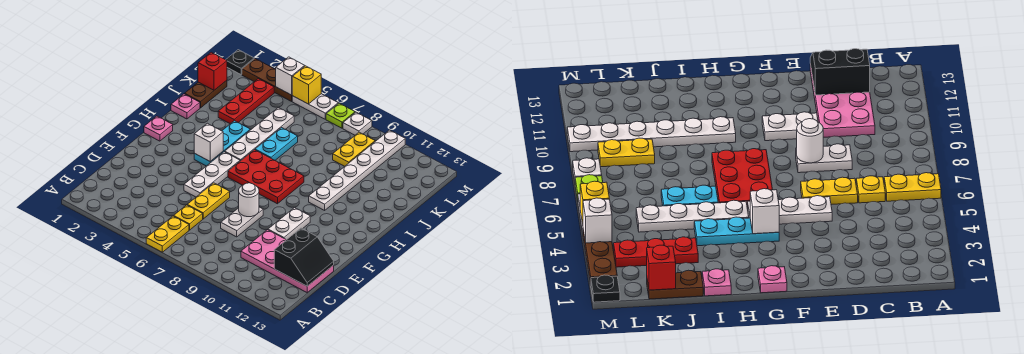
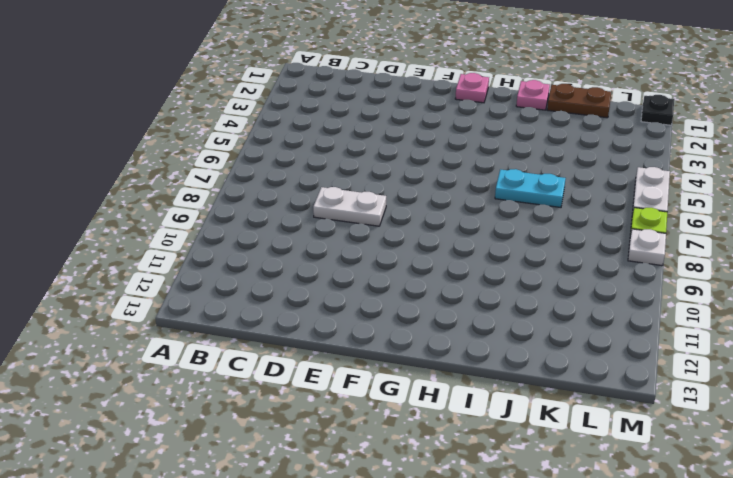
none -> yellow 1x2 plate [146,216,189,252]
none -> yellow 1x1 plate [174,205,203,230]
none -> pink 2x4 plate [241,230,334,293]

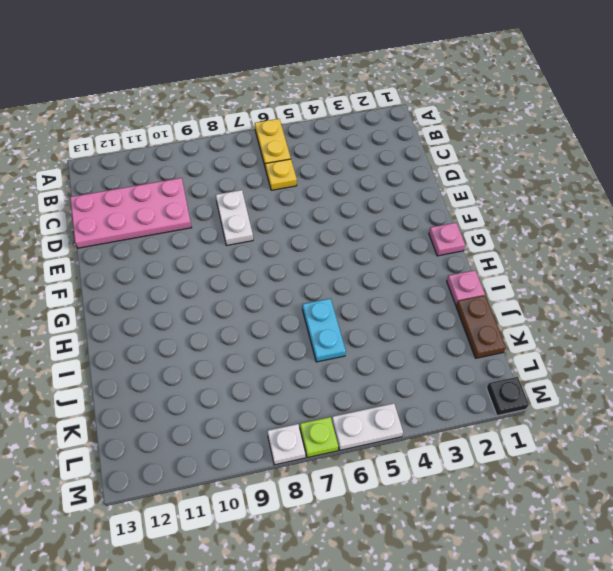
none -> yellow 1x2 plate [187,183,230,219]
none -> white 1x3 plate [184,152,240,197]
none -> white 1x2 plate [268,208,310,240]

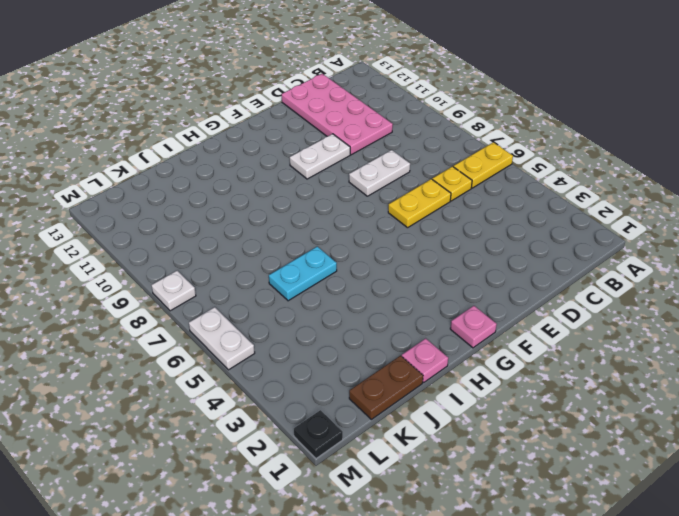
none -> white 1x3 plate [184,152,240,197]
none -> cyan 1x3 plate [194,121,250,166]
none -> red 2x3 plate [228,150,304,204]

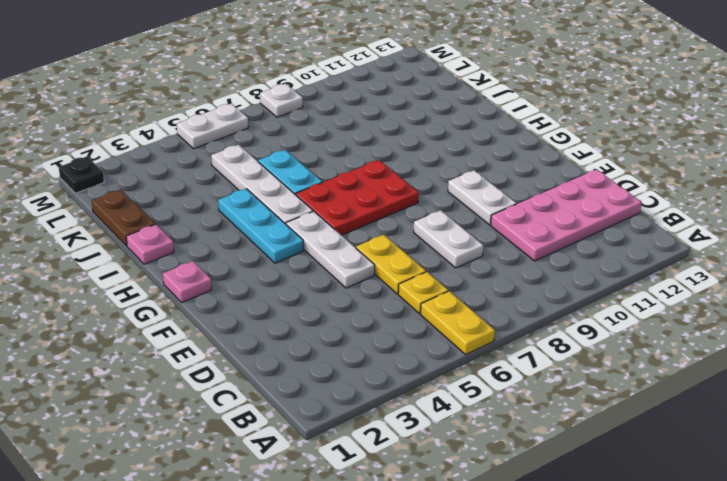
none -> white 1x6 plate [309,130,405,210]
none -> red 1x3 plate [218,79,274,124]
none -> yellow 1x2 plate [333,132,375,166]

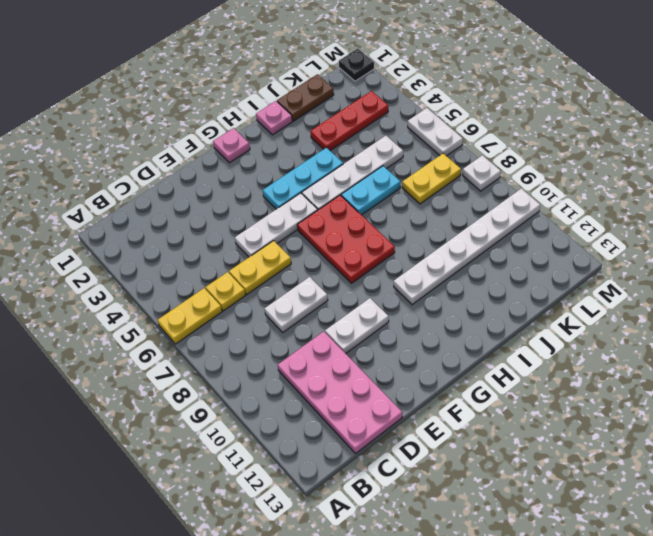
yellow 1x2 plate [402,153,461,204] -> yellow 1x2 plate moved to [333,132,375,166]
none -> brown 1x3 plate [242,59,292,101]
none -> lime 1x1 plate [326,103,355,128]
none -> black 2x2 slope [274,228,334,286]

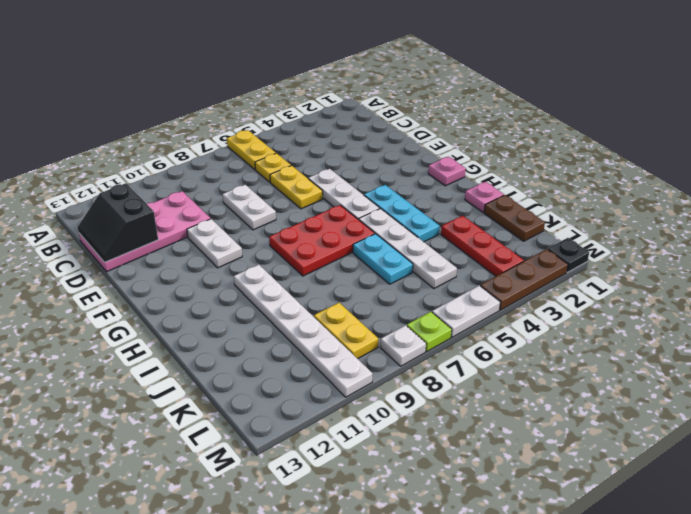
none -> white 1x1 round brick [239,183,259,217]
none -> white 1x1 brick [194,123,223,161]
none -> red 1x1 brick [198,52,227,90]

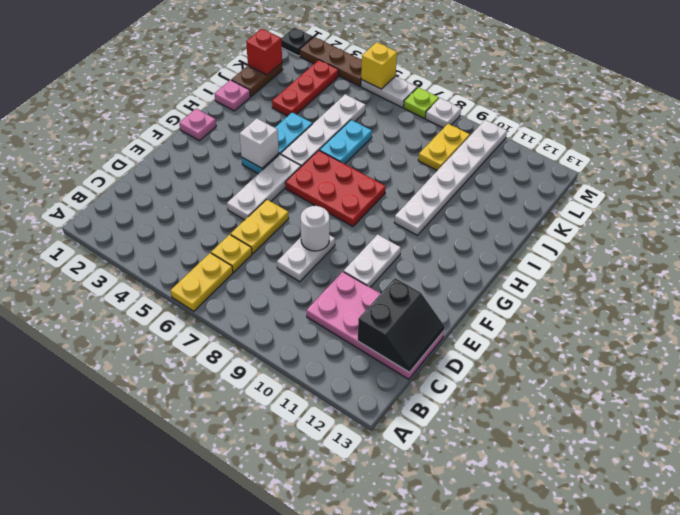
none -> white 1x1 brick [275,57,305,95]

